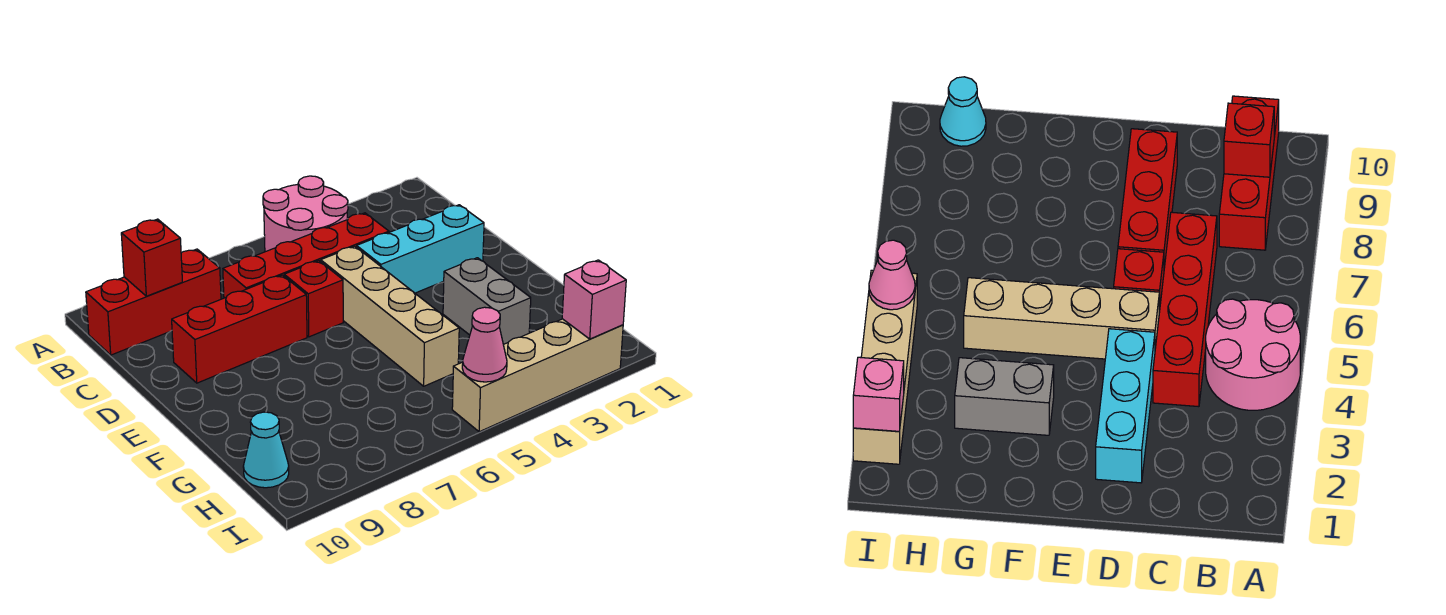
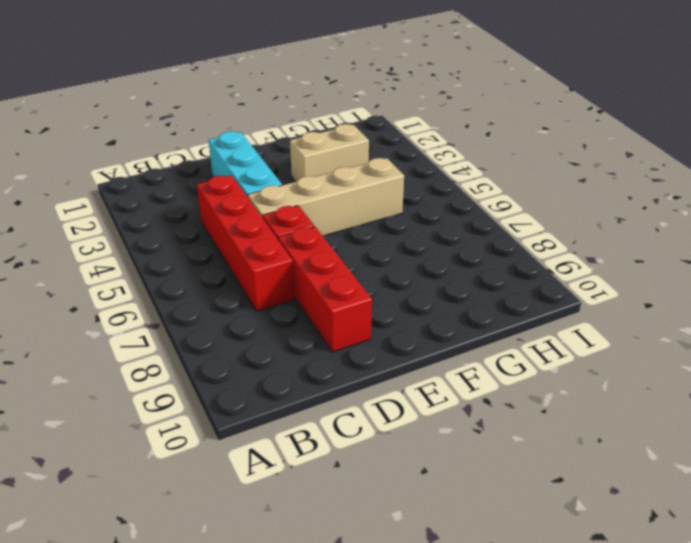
tan 1x2 brick [290,124,369,182] -> grey 1x2 brick [443,258,531,344]
none -> pink 2x2 round brick [263,176,348,252]
none -> red 1x3 brick [86,249,221,355]
none -> cyan 1x1 cone [243,412,289,488]

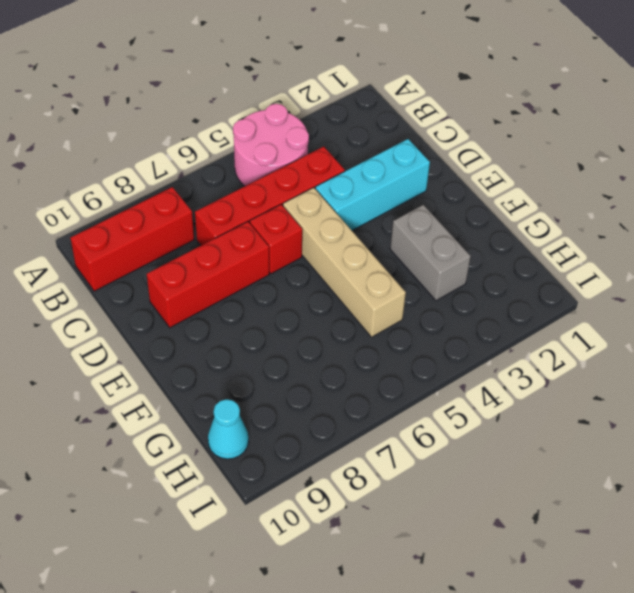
none -> tan 1x4 brick [452,319,623,432]
none -> red 1x1 brick [121,219,182,296]
none -> pink 1x1 brick [562,260,626,339]

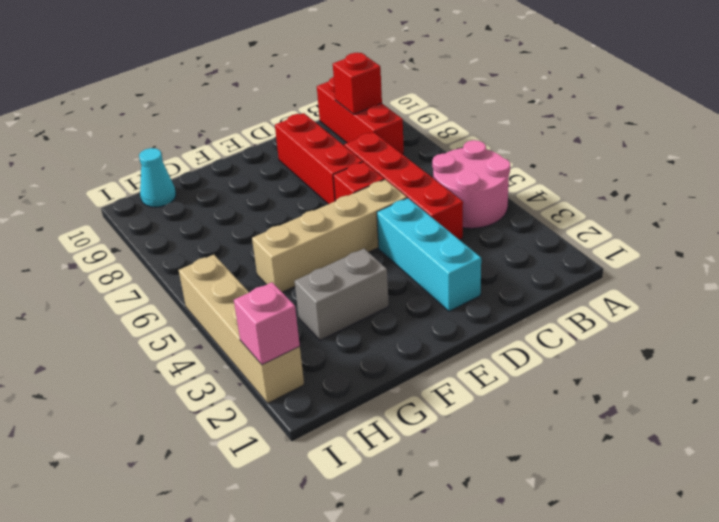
none -> pink 1x1 cone [462,307,507,382]

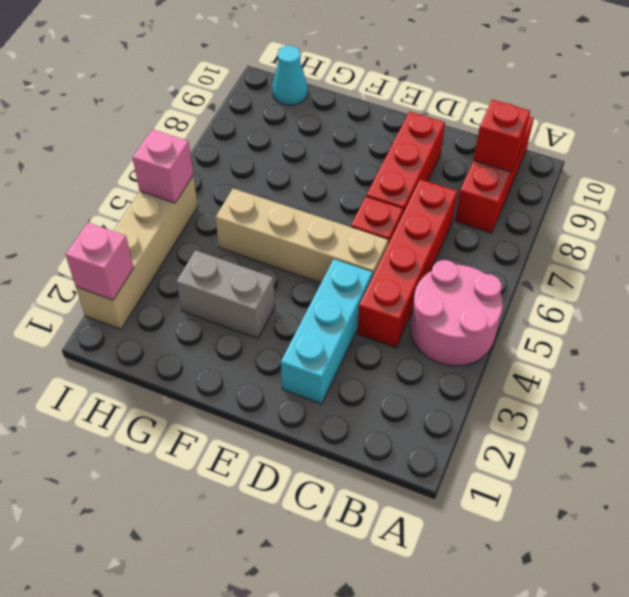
pink 1x1 brick [133,129,193,203] -> pink 1x1 cone [462,307,507,382]

